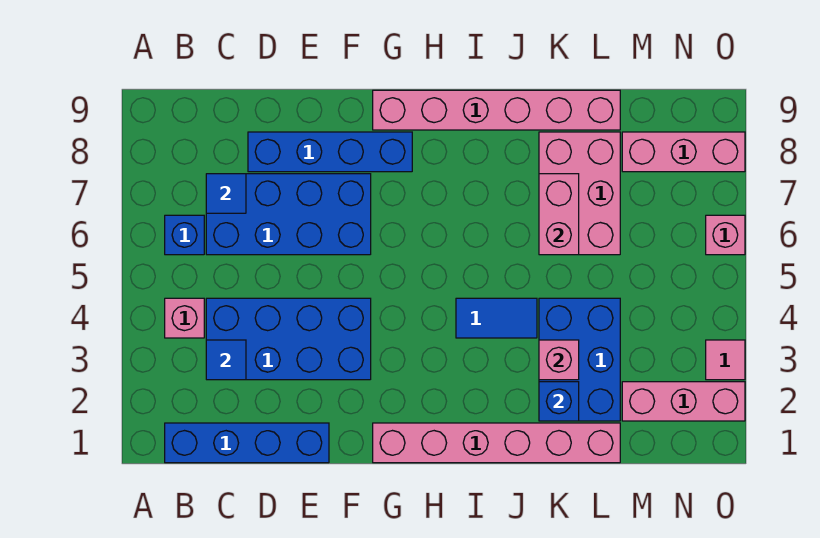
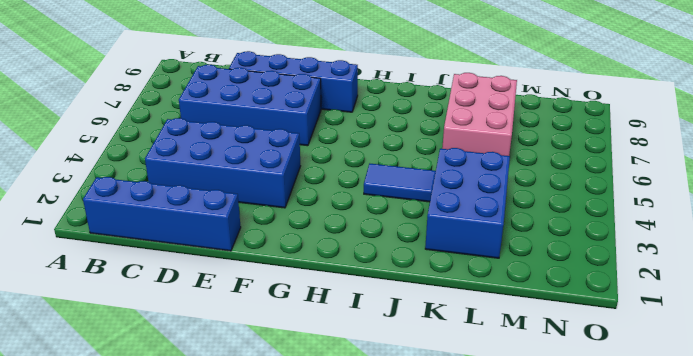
none -> pink 1x1 brick [165,298,204,338]
none -> blue 1x1 brick [165,215,204,255]
none -> pink 1x6 brick [373,423,620,463]

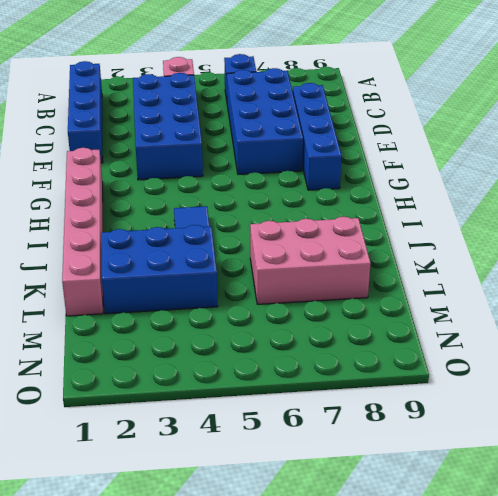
none -> pink 1x6 brick [373,90,620,130]
none -> pink 1x3 brick [622,382,745,421]
none -> pink 1x3 brick [622,132,745,172]

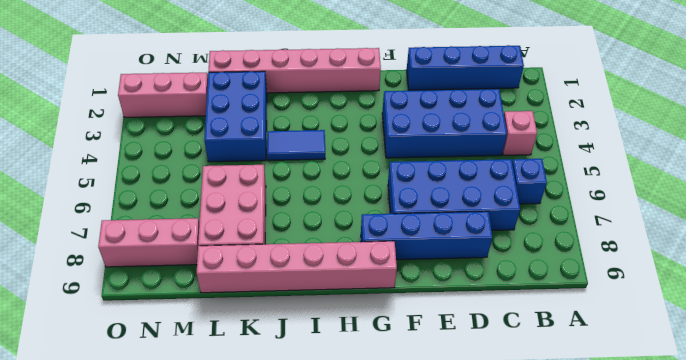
none -> pink 1x1 tile [706,340,745,380]
none -> pink 1x1 brick [706,215,745,255]
none -> blue 1x1 tile [206,340,246,380]

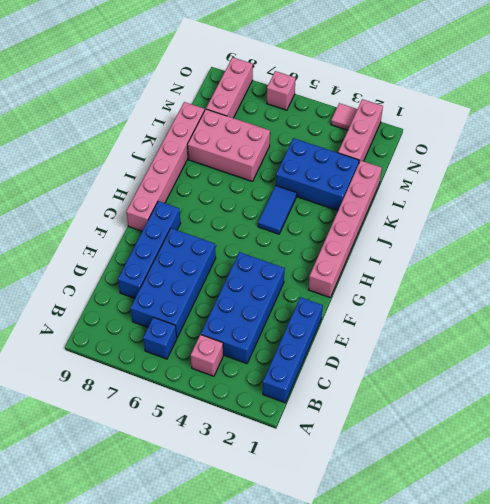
none -> blue 1x1 tile [206,340,246,380]
none -> blue 1x1 tile [206,174,246,213]
none -> blue 1x1 brick [539,382,579,421]

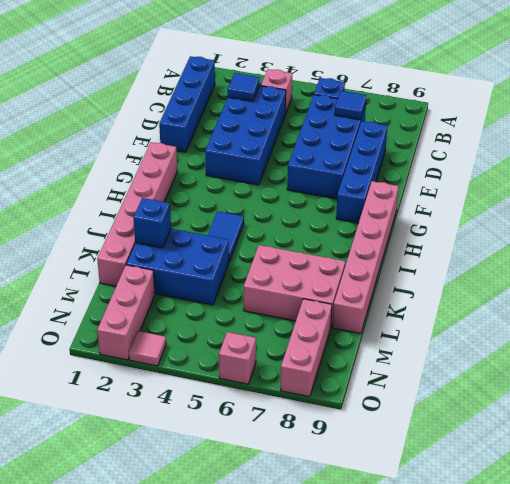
none -> pink 1x1 brick [539,340,579,380]
none -> pink 1x2 brick [539,174,579,255]

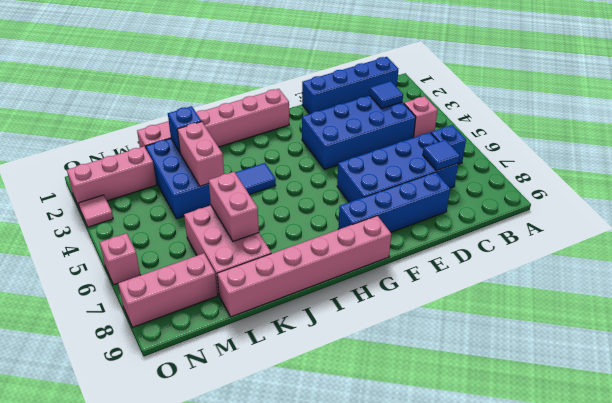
pink 1x2 brick [177,122,224,186] -> pink 1x1 brick [539,340,579,380]

